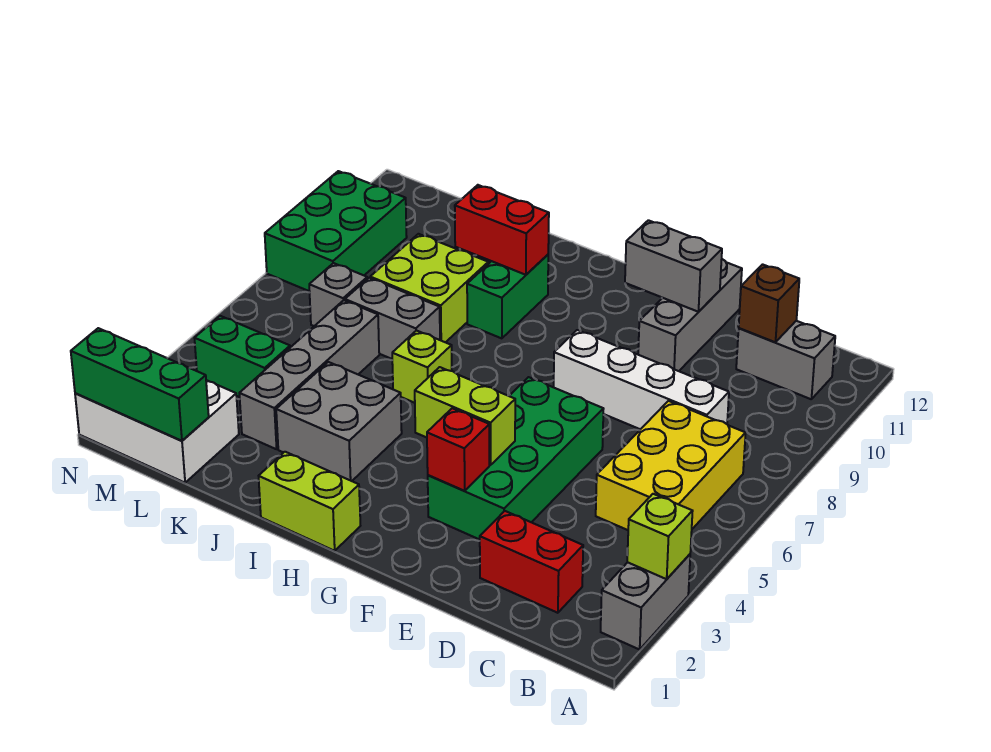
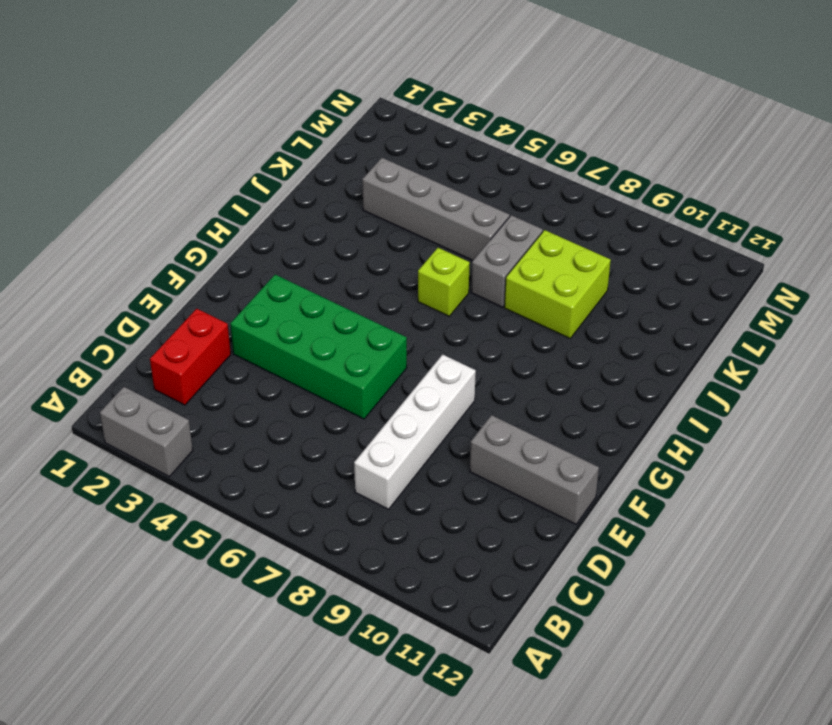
none -> yellow 2x3 brick [596,401,746,530]
none -> grey 1x2 brick [736,321,835,399]
none -> lime 1x2 brick [259,452,360,551]

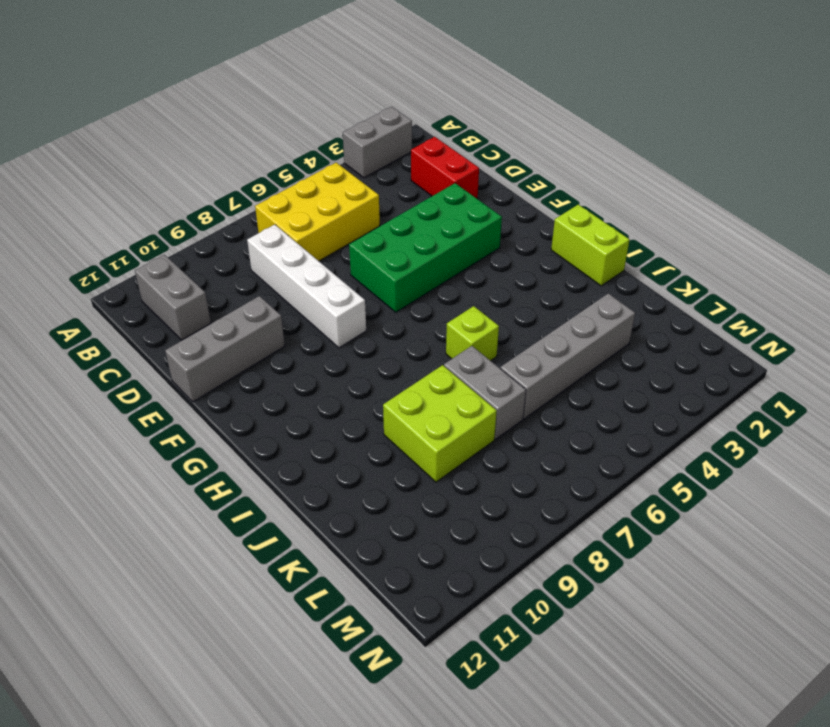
none -> grey 2x2 brick [276,362,402,481]
none -> green 1x2 brick [467,255,548,338]
none -> white 2x3 brick [75,380,239,483]

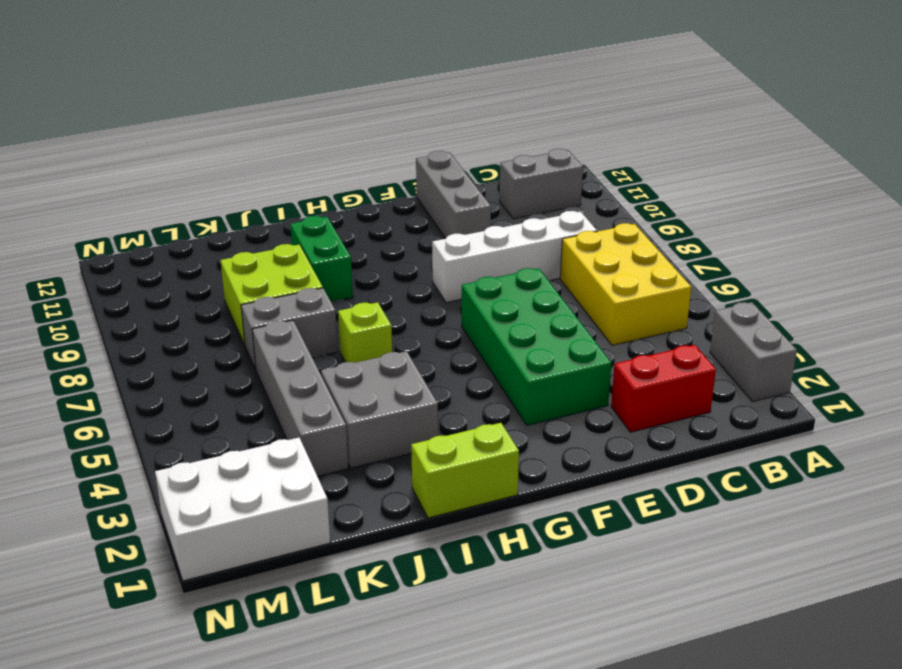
none -> green 1x2 brick [195,316,290,397]
none -> grey 1x1 brick [309,263,367,326]
none -> green 2x3 brick [265,171,407,291]

